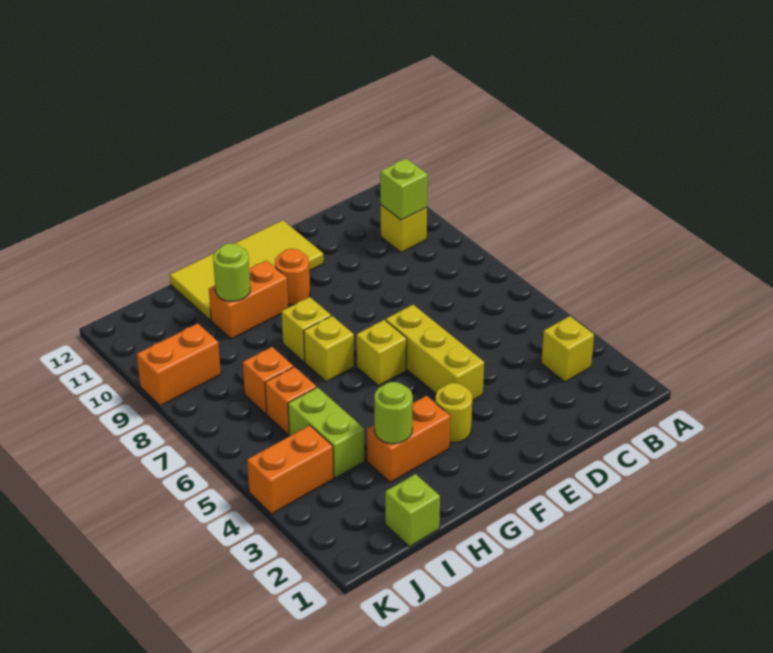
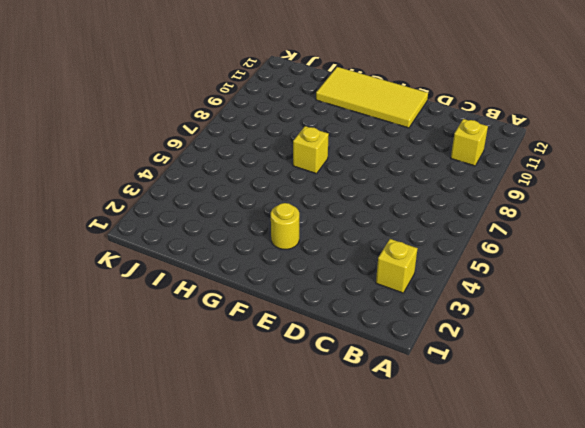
none -> yellow 1x3 brick [386,305,484,401]
none -> yellow 1x1 brick [356,320,407,386]
none -> orange 1x1 round brick [275,249,310,305]

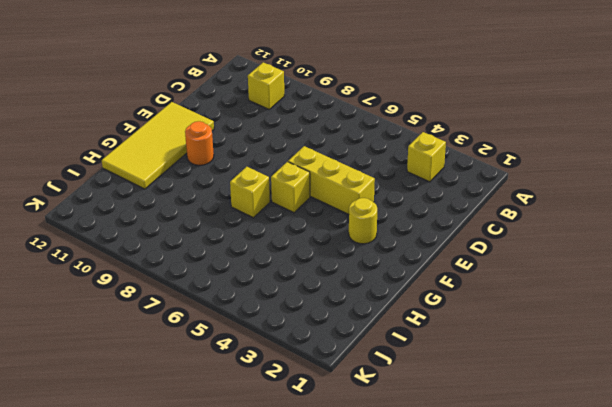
none -> orange 1x2 brick [367,396,450,482]
none -> yellow 1x1 brick [282,297,331,362]
none -> orange 1x2 brick [209,260,288,339]

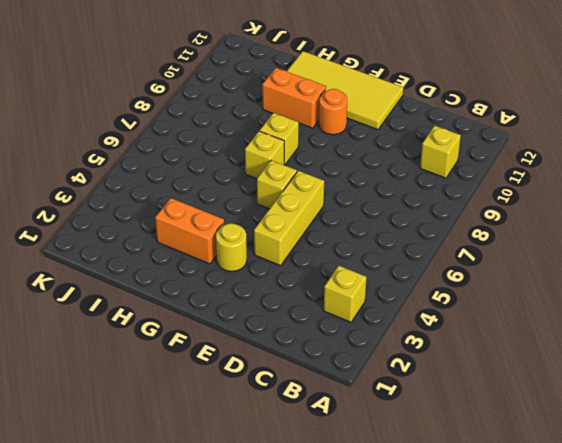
none -> lime 1x1 brick [385,474,440,547]
none -> lime 1x2 brick [288,387,365,478]
none -> orange 1x1 brick [265,367,317,435]

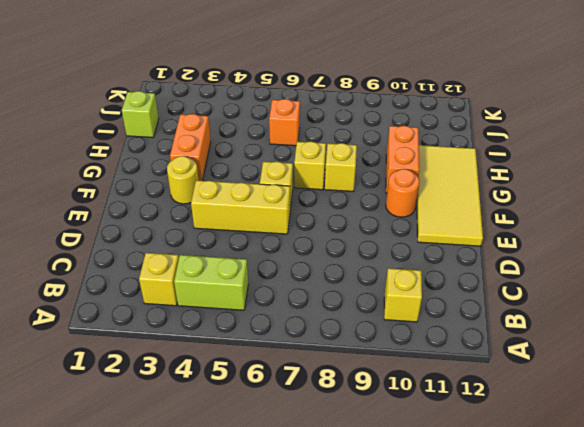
lime 1x2 brick [174,255,248,310] -> lime 1x2 brick moved to [288,387,365,478]
none -> orange 1x1 brick [243,347,293,414]
none -> orange 1x2 brick [247,425,334,514]
none -> orange 1x2 brick [137,323,221,406]

